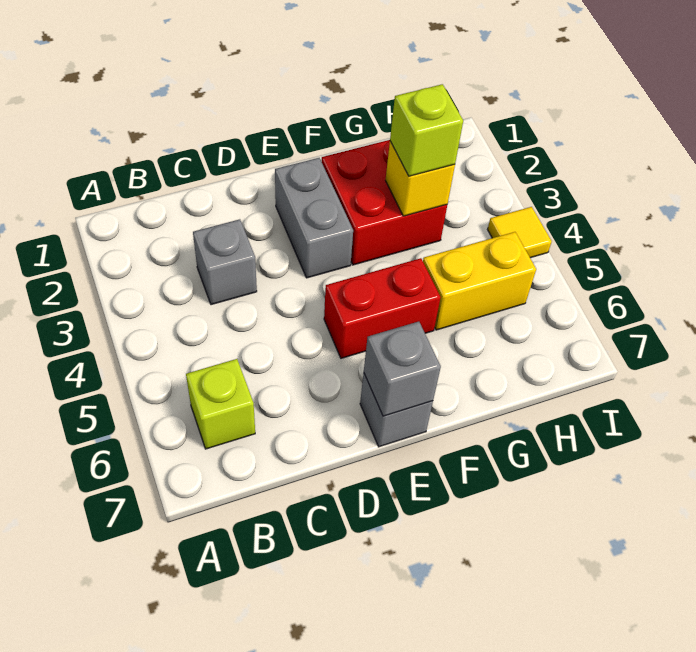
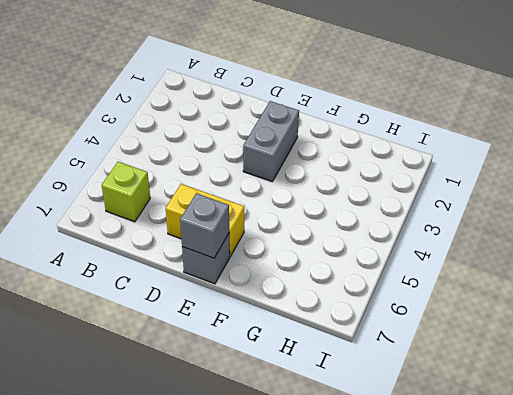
yellow 1x2 brick [166,184,244,256] -> yellow 1x2 brick moved to [423,232,536,330]
none -> grey 1x1 brick [193,219,257,305]
none -> red 1x2 brick [324,258,441,358]

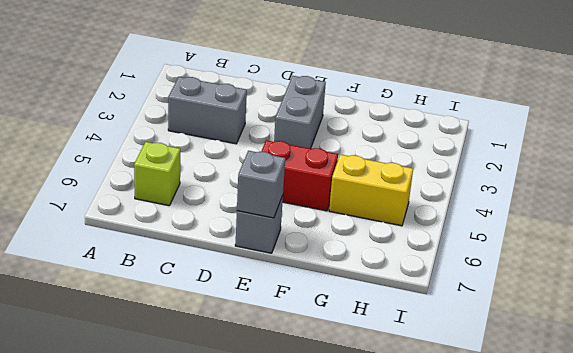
grey 1x2 brick [168,77,247,144] -> grey 1x1 brick [193,219,257,305]
none -> red 2x2 brick [322,140,447,265]
none -> yellow 1x1 tile [488,207,552,258]

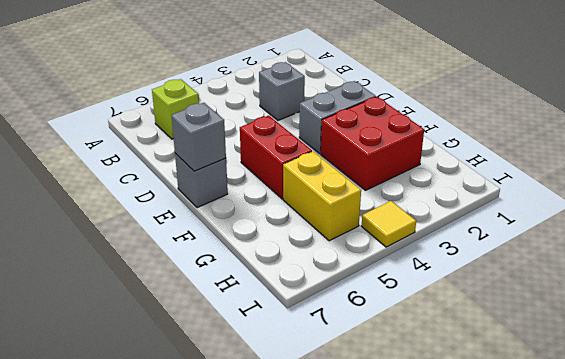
none -> yellow 1x1 brick [386,141,455,216]
none -> lime 1x1 brick [390,84,463,176]

